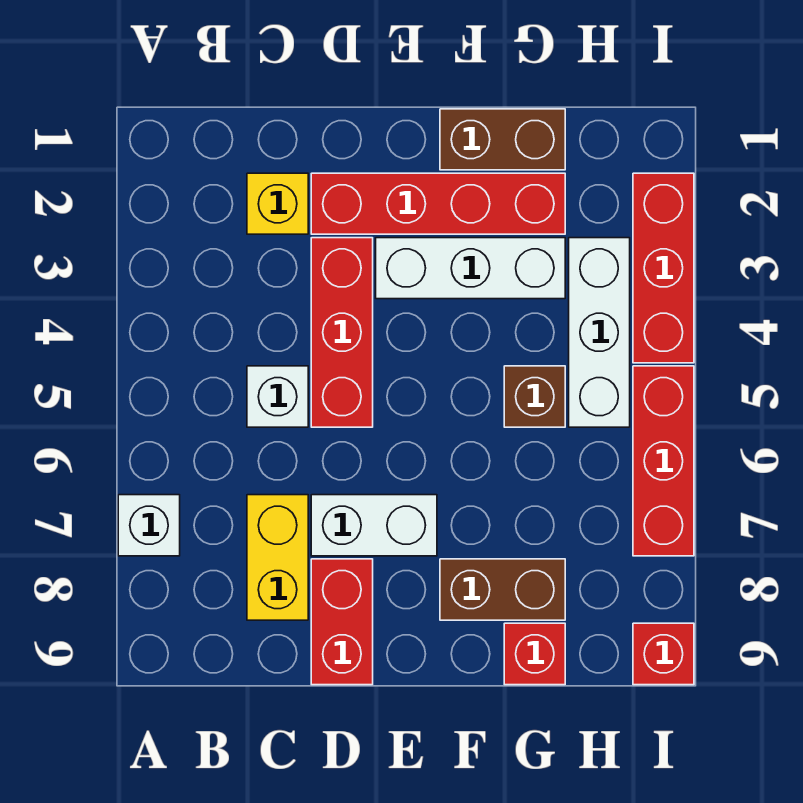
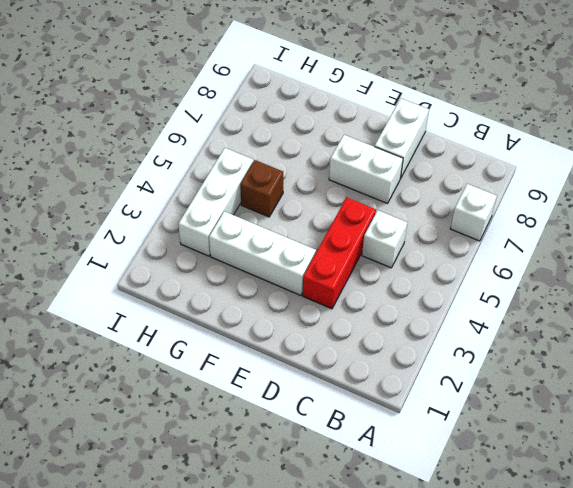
white 1x2 brick [375,98,429,178] -> red 1x2 brick [311,559,373,685]
none -> yellow 1x1 brick [247,173,308,234]
none -> yellow 1x2 brick [247,495,308,620]
none -> red 1x4 brick [311,173,565,234]

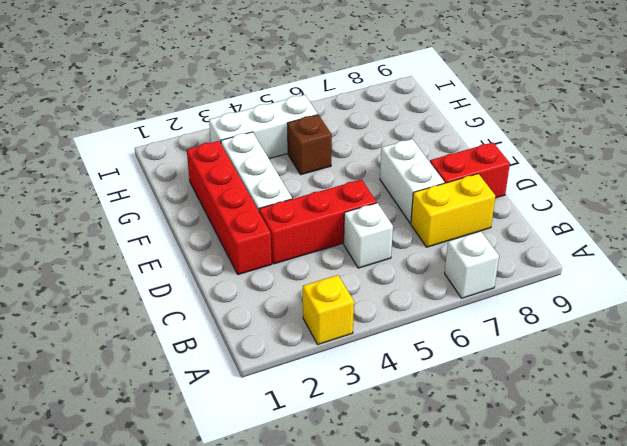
yellow 1x1 brick [303,275,354,344] -> yellow 1x1 brick moved to [247,173,308,234]
none -> brown 1x2 brick [440,109,565,170]
none -> brown 1x2 brick [440,559,565,620]
none -> red 1x1 brick [504,623,565,685]

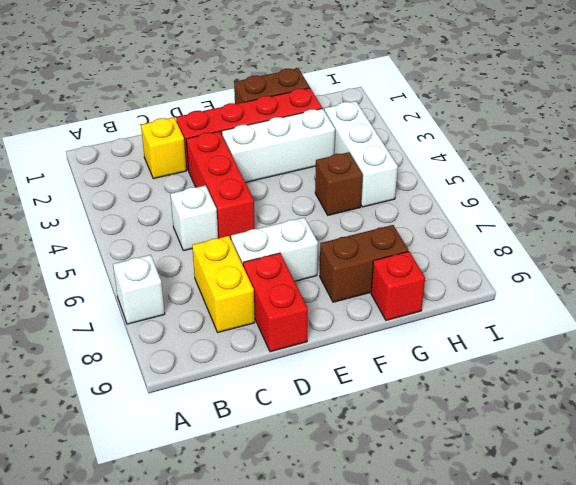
none -> red 1x3 brick [633,173,694,363]
none -> red 1x3 brick [633,366,694,556]
none -> red 1x1 brick [633,623,694,685]

